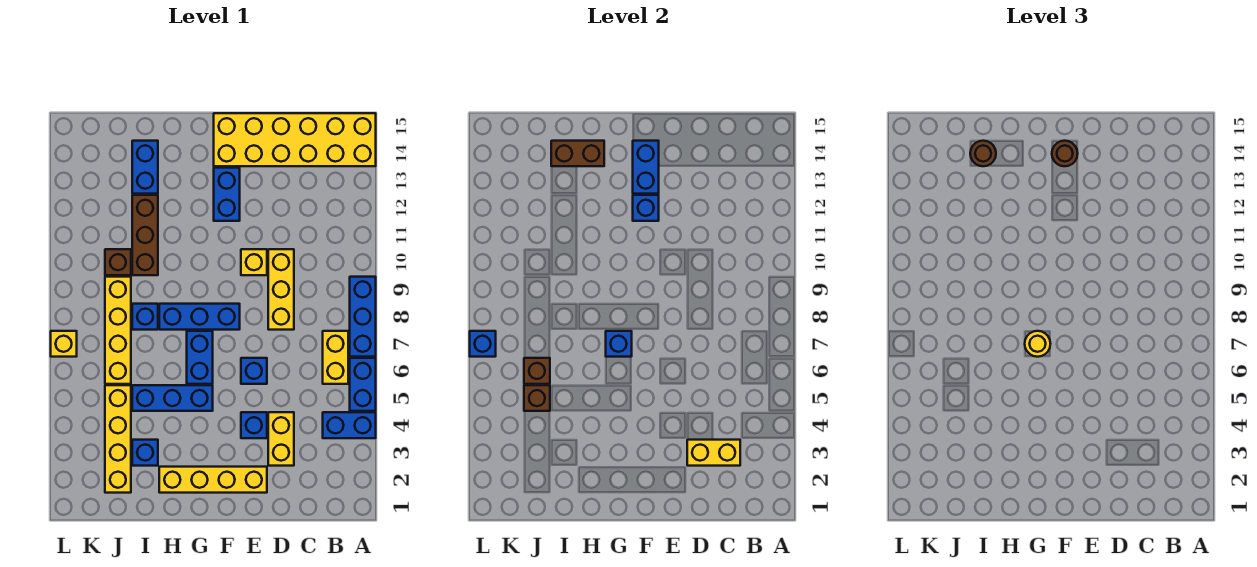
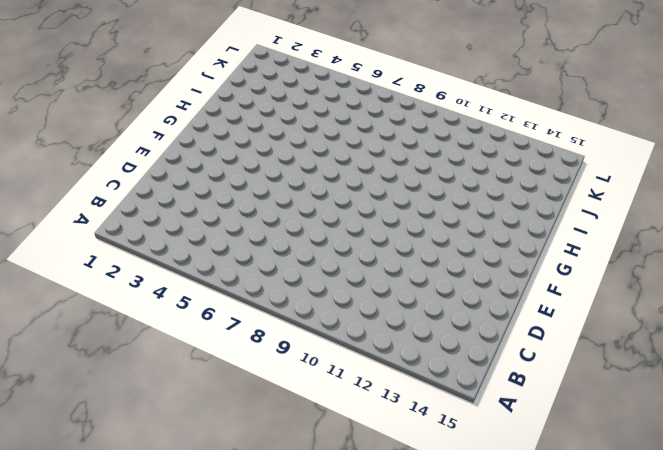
none -> blue 1x2 brick [323,412,376,438]
none -> blue 1x2 brick [350,358,376,411]
none -> blue 1x3 brick [350,277,376,357]
none -> yellow 2x6 brick [214,113,376,166]

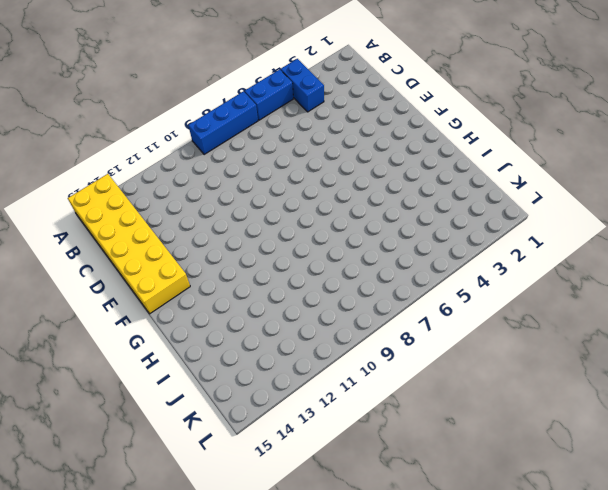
none -> yellow 1x2 brick [323,331,348,384]
none -> yellow 1x2 brick [268,412,294,466]
none -> yellow 1x3 brick [268,249,294,330]
none -> yellow 1x4 brick [159,467,267,493]

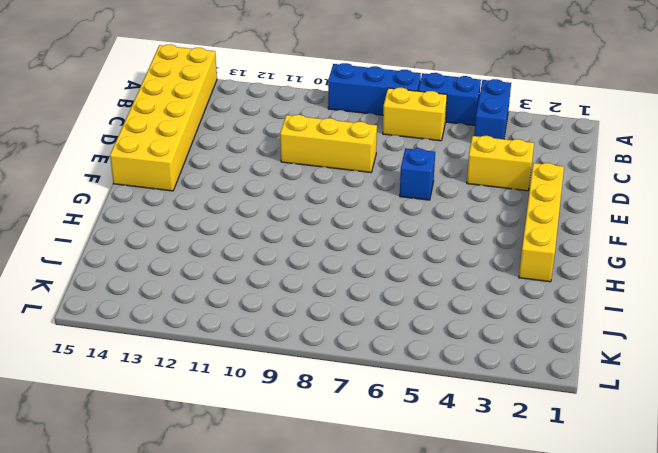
none -> blue 1x1 brick [241,412,267,438]
none -> yellow 1x1 brick [241,249,267,275]
none -> blue 1x3 brick [159,304,240,330]
none -> blue 1x2 brick [214,168,240,221]

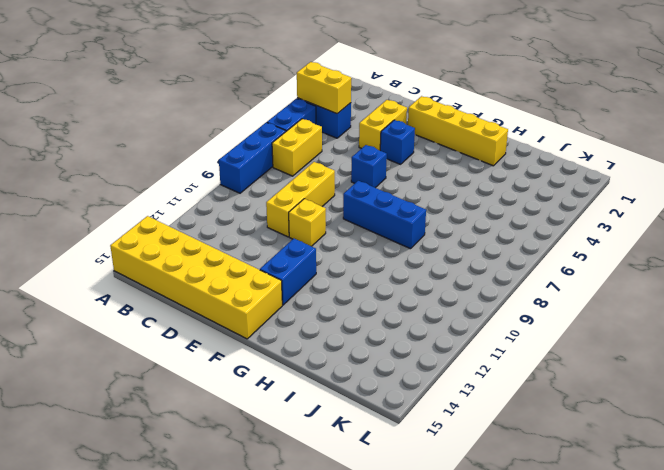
yellow 1x2 brick [297,62,351,114] -> yellow 1x2 brick moved to [687,440,740,466]
none -> blue 1x3 brick [132,385,213,411]
none -> blue 1x2 brick [187,331,213,384]
none -> blue 1x1 brick [132,440,158,466]
none -> blue 1x1 brick [132,304,158,330]

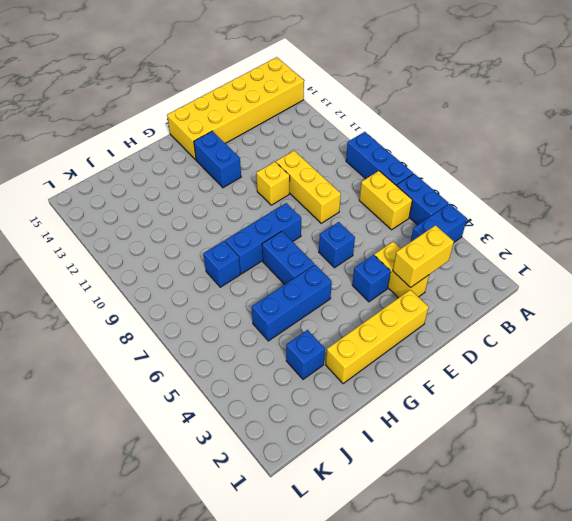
none -> brown 1x3 brick [132,195,158,275]
none -> blue 1x2 brick [132,141,158,194]
none -> yellow 1x4 brick [105,385,131,493]
none -> yellow 1x4 brick [105,277,131,384]

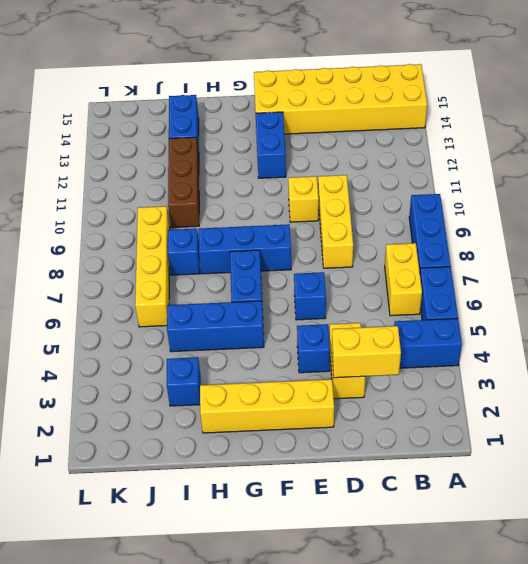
none -> yellow 1x4 brick [105,385,131,493]
none -> brown 1x1 brick [105,249,131,275]
none -> yellow 1x1 brick [51,331,77,357]
none -> blue 1x1 brick [633,195,659,221]

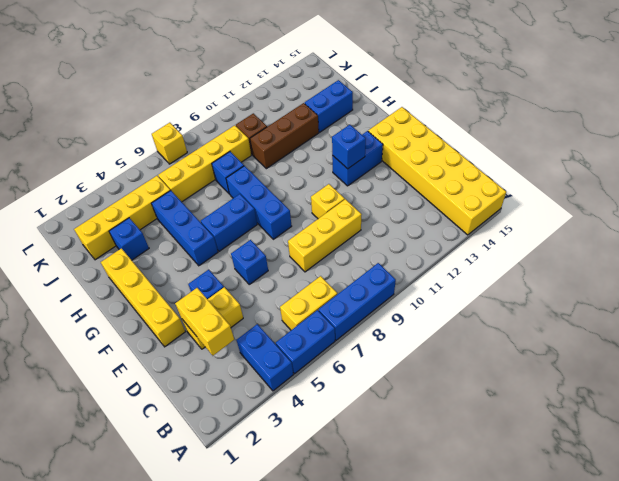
none -> blue 1x2 brick [633,141,659,194]
none -> blue 1x1 brick [606,331,632,357]
none -> brown 1x2 brick [551,141,604,166]
none -> brown 1x1 brick [524,385,550,411]

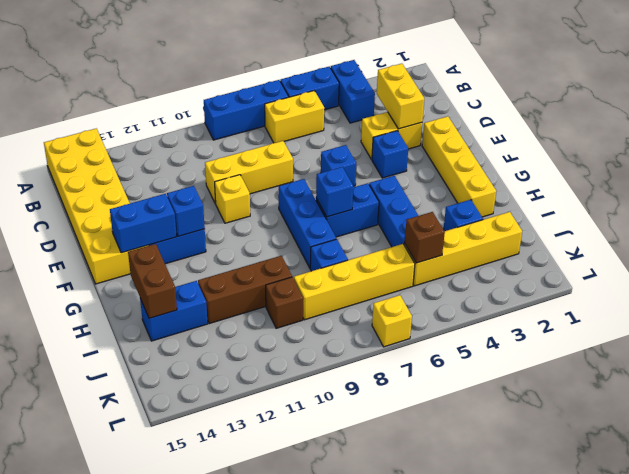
none -> brown 1x1 brick [524,358,550,384]
none -> blue 1x1 brick [470,331,496,357]
none -> brown 1x1 round brick [1052,141,1078,166]
none -> yellow 1x1 round brick [1025,331,1050,357]

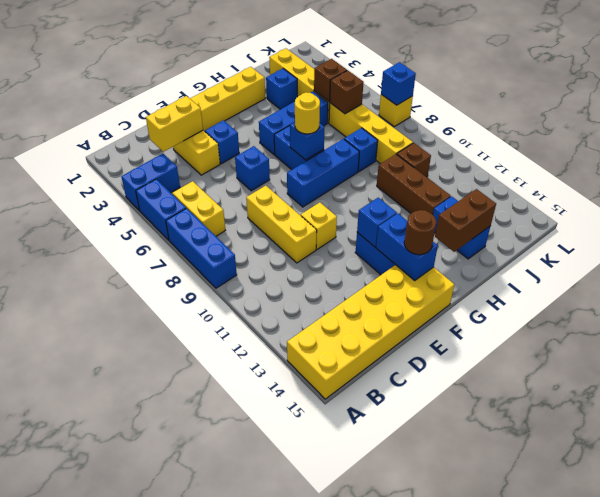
none -> brown 1x1 round brick [970,141,996,166]

